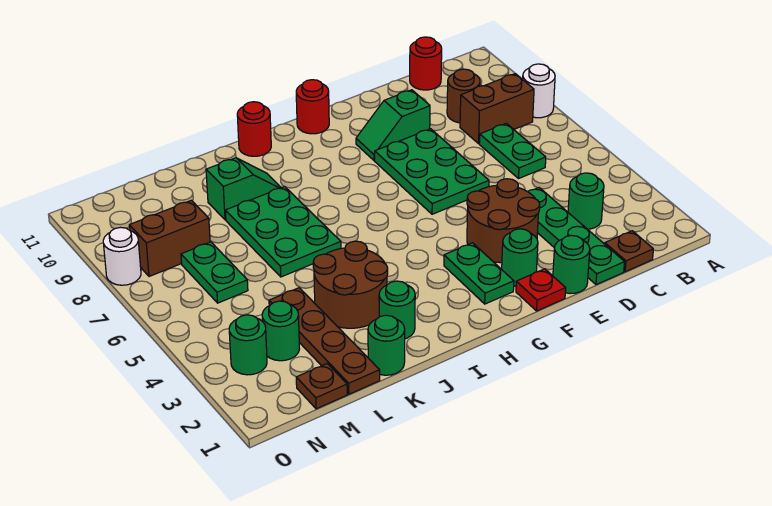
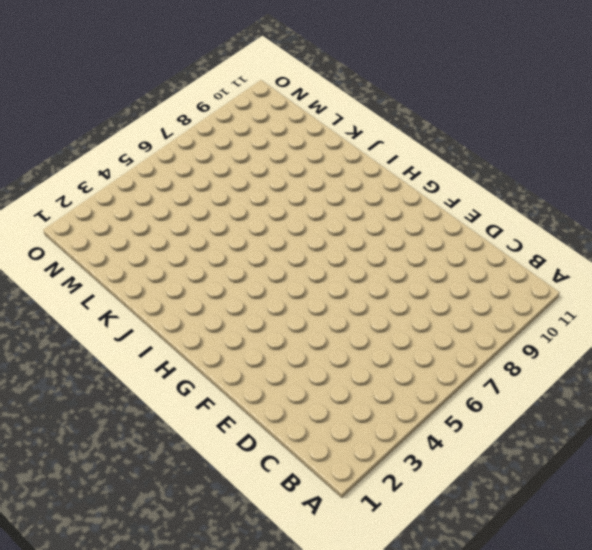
none -> white 1x1 round brick [522,64,555,118]
none -> brown 1x2 brick [460,74,534,144]
none -> brown 1x1 plate [605,231,653,272]

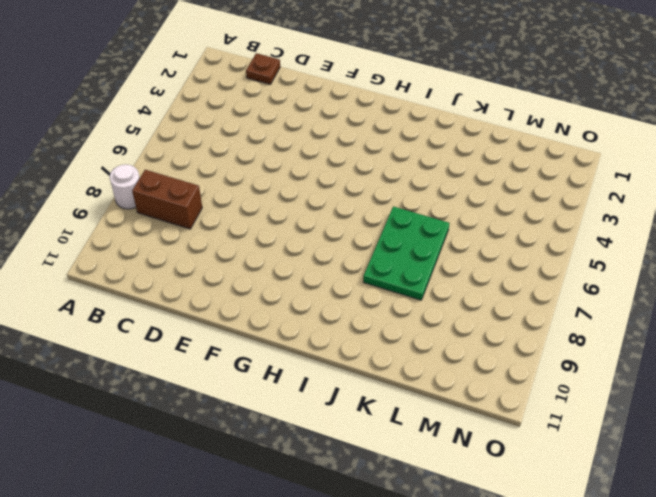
none -> green 1x1 round brick [568,173,604,229]
none -> green 1x2 plate [479,123,546,178]
none -> brown 1x1 round brick [447,69,480,123]

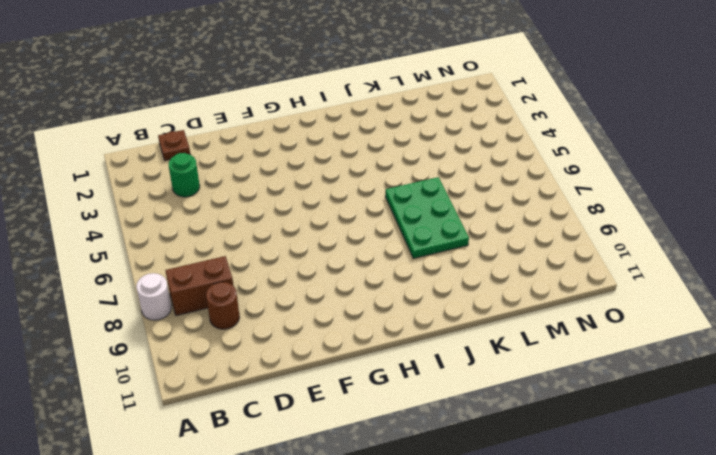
none -> green 1x2 plate [479,123,546,178]
none -> red 1x1 round brick [410,37,442,90]
none -> green 1x4 plate [528,188,625,285]

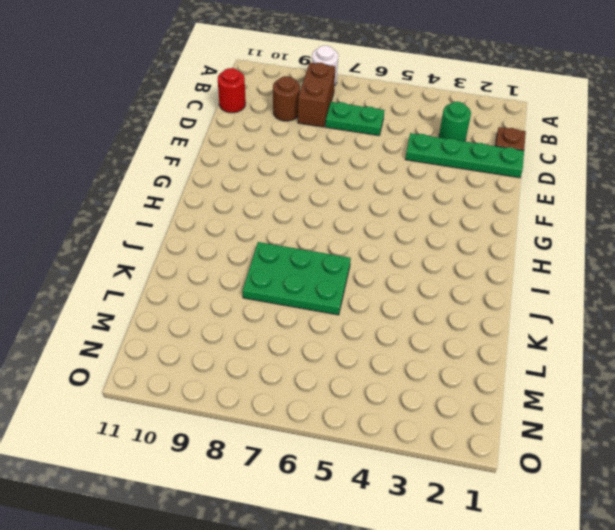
none -> green 1x1 round brick [553,235,590,294]
none -> brown 2x2 round brick [467,179,540,263]
none -> green 2x3 plate [375,129,489,214]

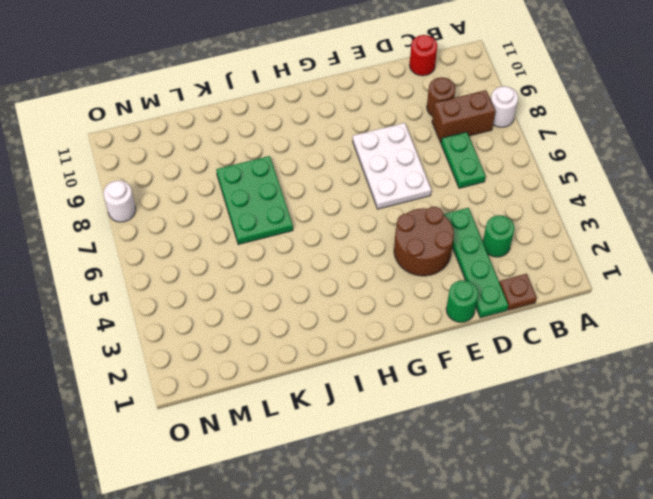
white 2x3 plate [353,123,431,209] -> green 2x3 plate [375,129,489,214]
none -> green 1x2 slope [356,90,430,160]
none -> red 1x1 plate [516,269,566,311]
none -> green 1x1 round brick [502,229,538,286]

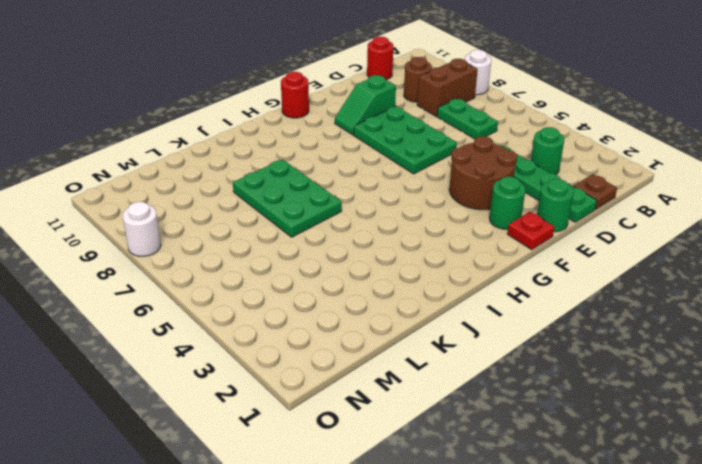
none -> green 1x2 plate [444,243,514,304]
none -> red 1x1 round brick [237,102,271,156]
none -> green 1x1 round brick [379,281,415,339]

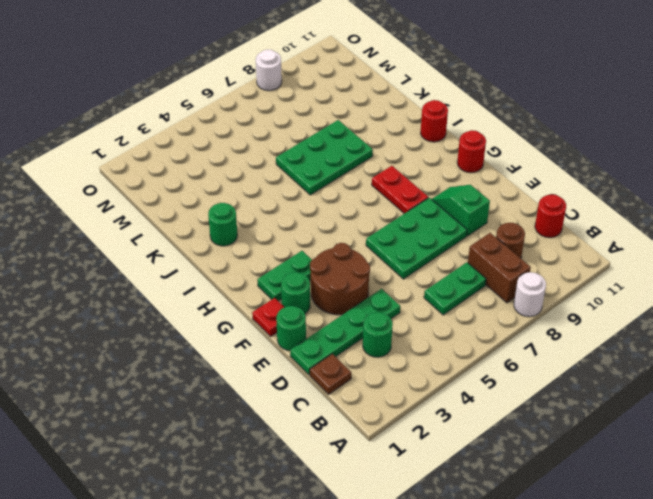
red 1x2 plate [372,166,428,214] -> none
none -> brown 2x2 round brick [313,241,388,328]
none -> green 1x2 slope [206,158,281,220]
none -> green 1x1 round brick [368,315,405,375]

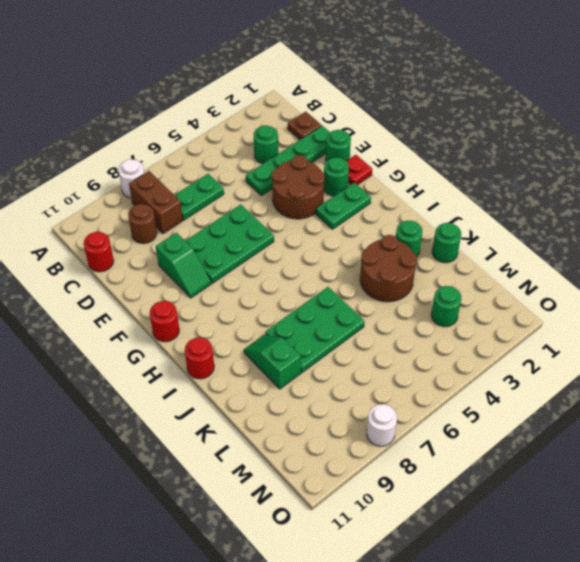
none -> brown 1x4 plate [269,288,380,394]
none -> brown 1x1 plate [296,364,347,409]
none -> green 1x2 plate [181,242,248,303]

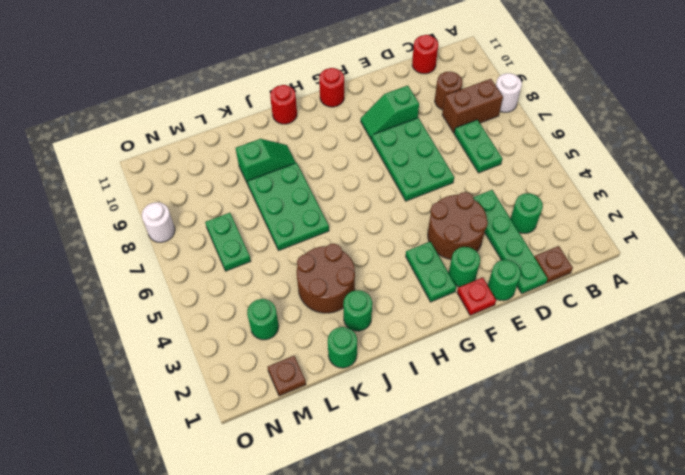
none -> brown 1x4 plate [269,288,380,394]
none -> brown 1x2 brick [129,200,210,276]
none -> green 1x1 round brick [229,315,267,375]

